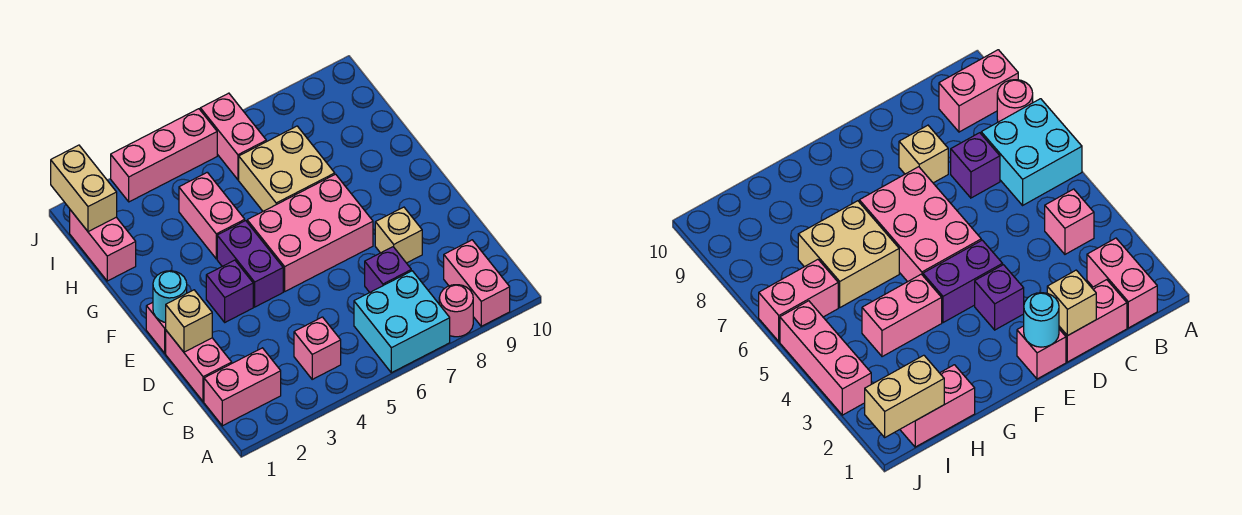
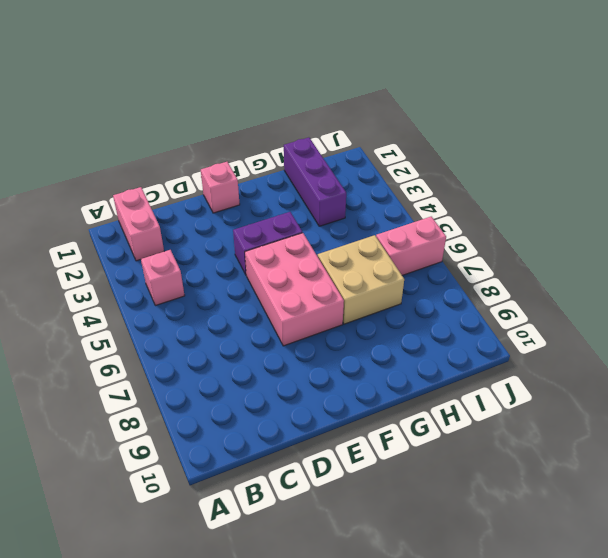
purple 1x3 brick [284,137,346,226] -> pink 1x2 brick [70,210,136,281]
none -> cyan 2x2 brick [354,271,450,373]
none -> pink 1x1 round brick [439,285,473,337]
none -> pink 1x2 brick [444,240,510,326]

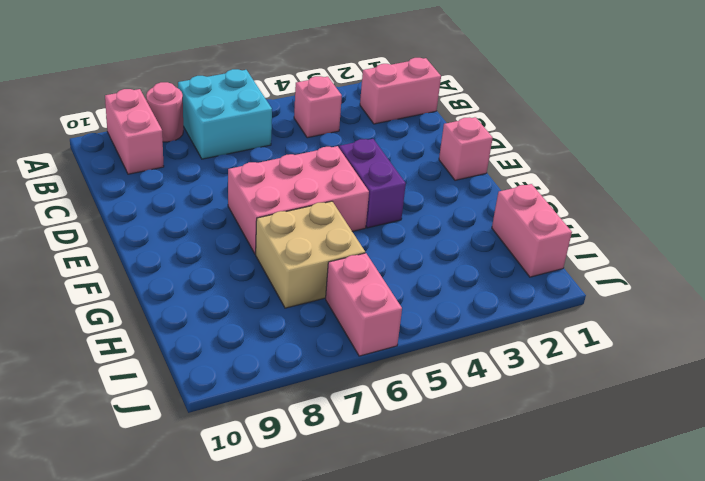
none -> pink 1x2 brick [166,331,232,402]
none -> purple 1x1 brick [365,247,411,292]
none -> tan 1x1 brick [375,207,422,263]

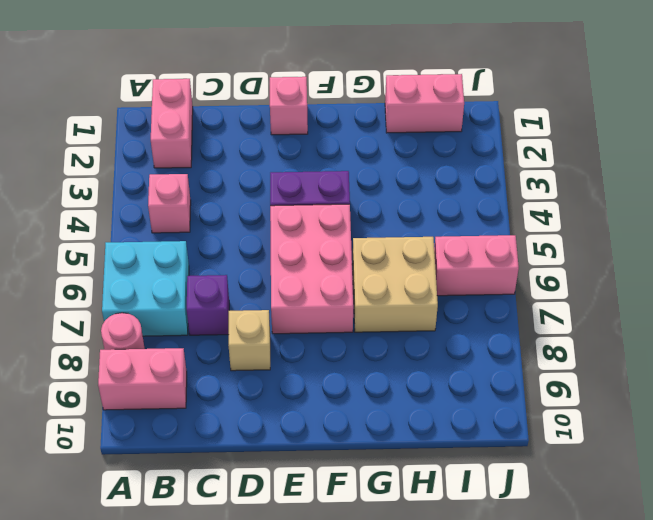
none -> pink 1x2 brick [166,331,232,402]
none -> purple 1x1 brick [206,260,253,322]
none -> pink 1x2 brick [179,172,245,259]

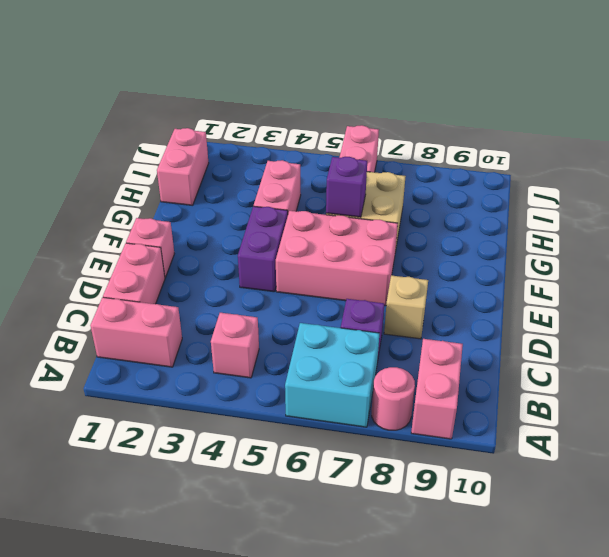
purple 1x1 brick [326,157,367,217] -> purple 1x1 brick moved to [206,260,253,322]
none -> pink 1x3 brick [111,109,217,202]
none -> tan 1x1 brick [166,290,212,352]
none -> cyan 1x1 round brick [153,271,187,322]

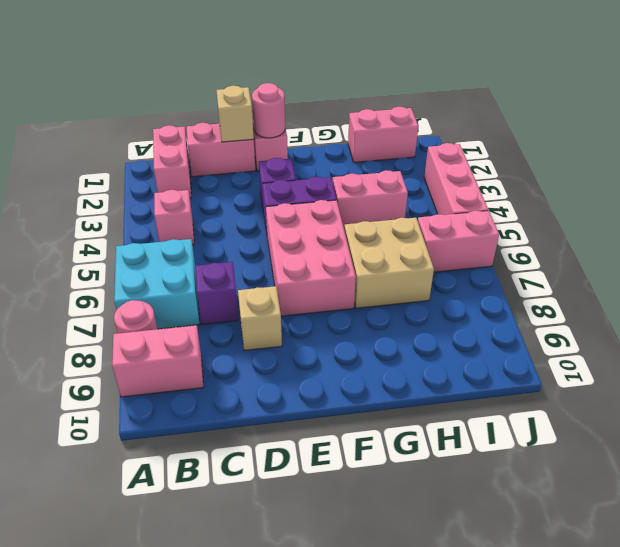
pink 1x1 round brick [252,83,285,138] -> cyan 1x1 round brick [153,271,187,322]
none -> tan 1x2 brick [51,145,117,232]

